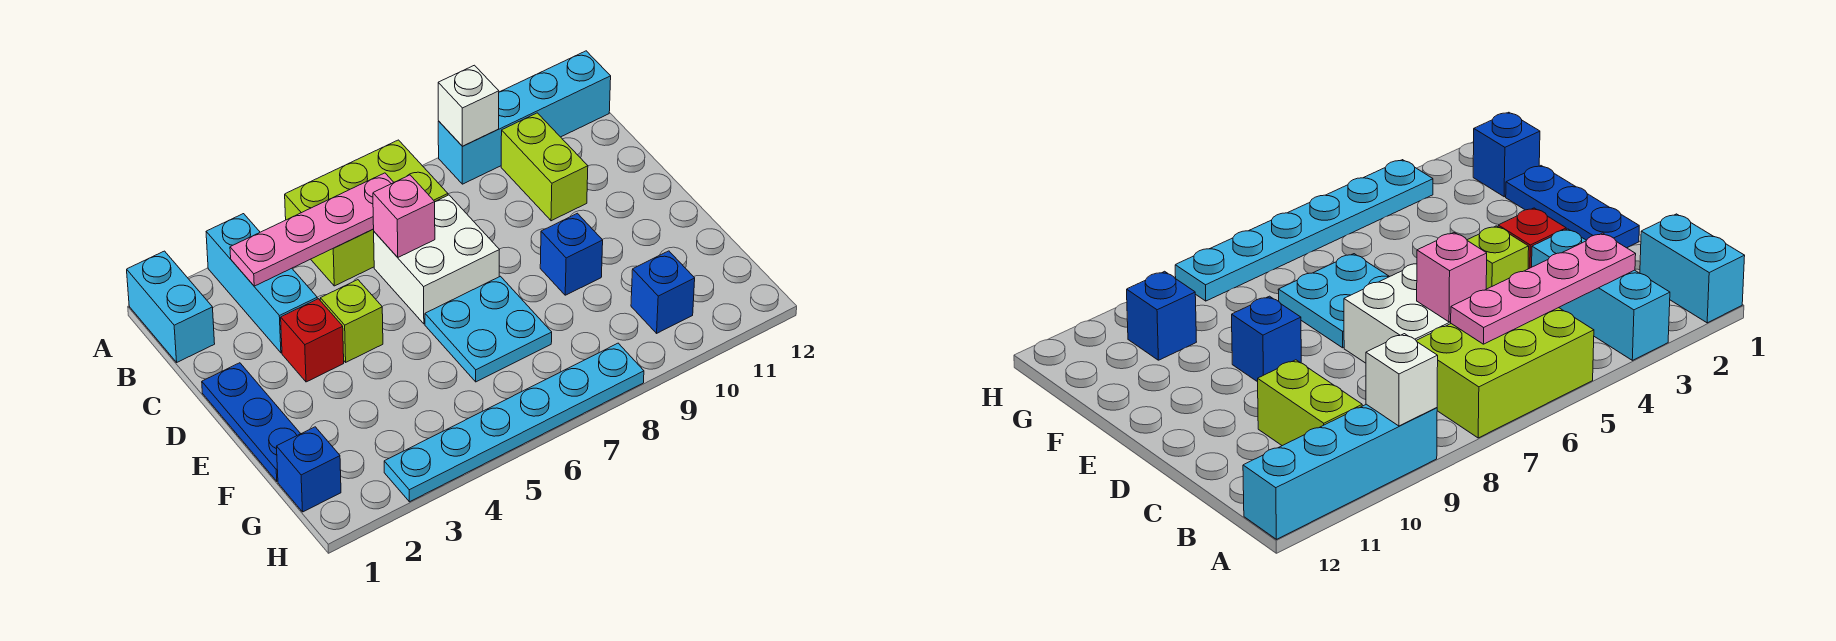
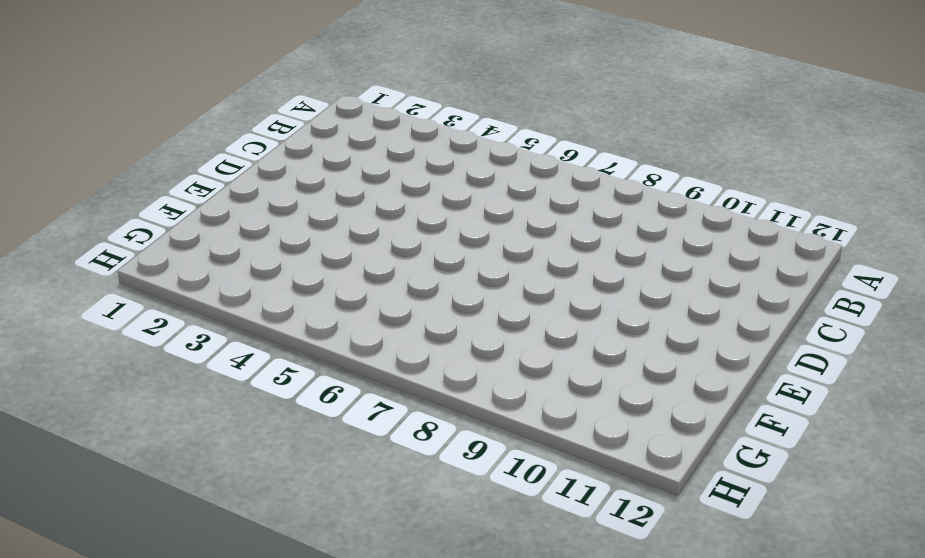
none -> cyan 1x2 brick [127,251,215,362]
none -> cyan 1x3 brick [206,214,317,353]
none -> lime 2x3 brick [285,140,448,286]

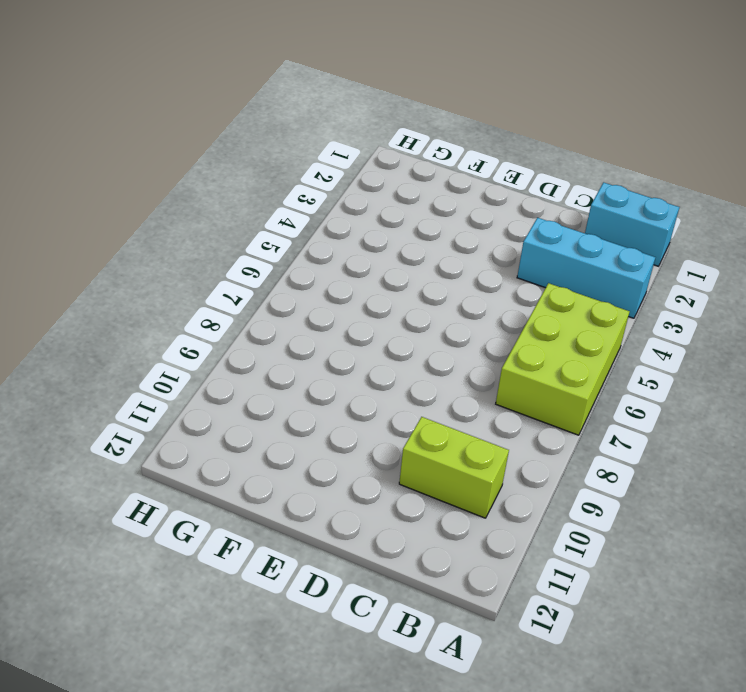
none -> cyan 1x4 brick [438,51,611,184]
none -> white 2x2 brick [374,195,499,324]
none -> blue 1x3 plate [202,363,300,481]

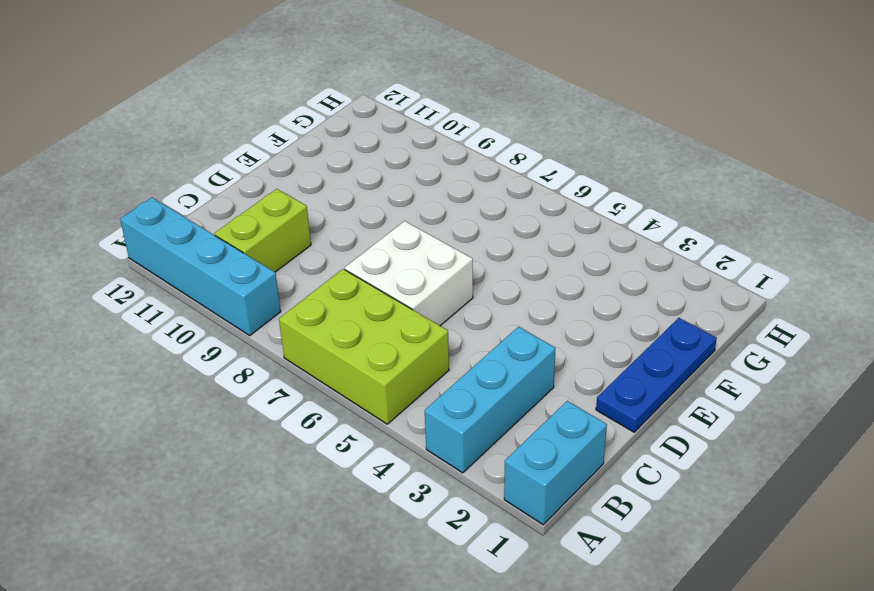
none -> red 1x1 brick [281,299,344,382]
none -> lime 1x1 brick [320,280,383,362]
none -> cyan 2x2 plate [425,276,552,382]

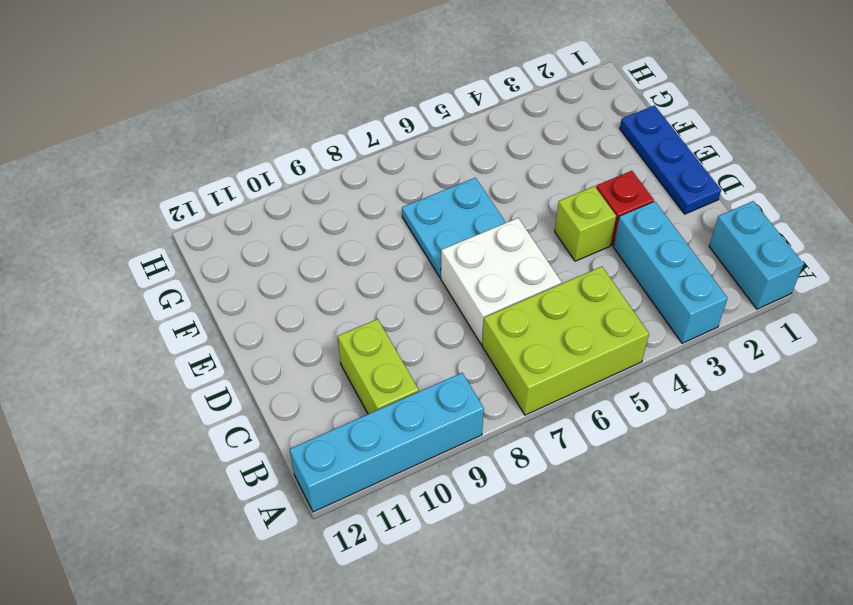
none -> blue 1x1 brick [540,213,603,295]
none -> blue 1x1 brick [277,427,341,512]
none -> blue 1x1 brick [631,251,695,333]

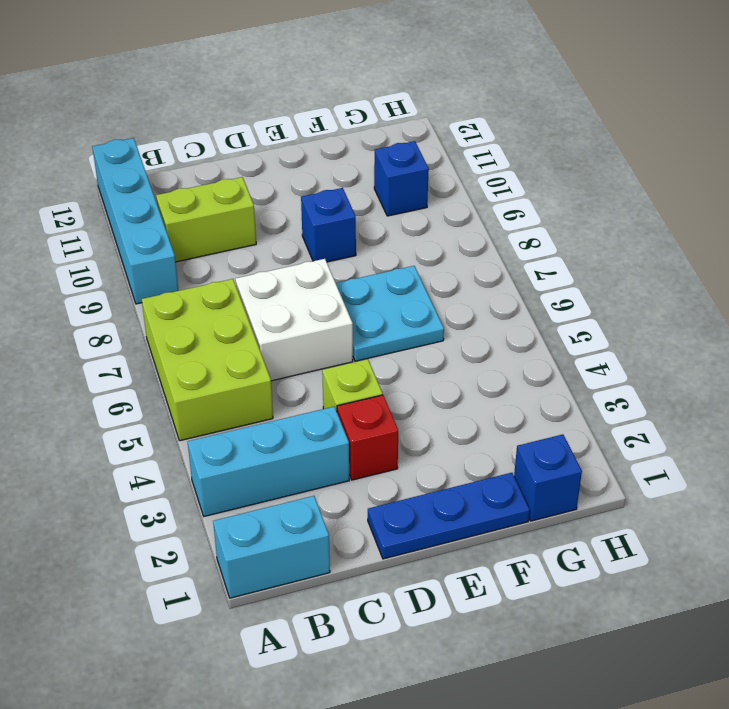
none -> cyan 1x6 plate [384,343,644,502]
none -> white 1x1 brick [438,65,499,146]
none -> pink 1x4 plate [230,173,394,286]

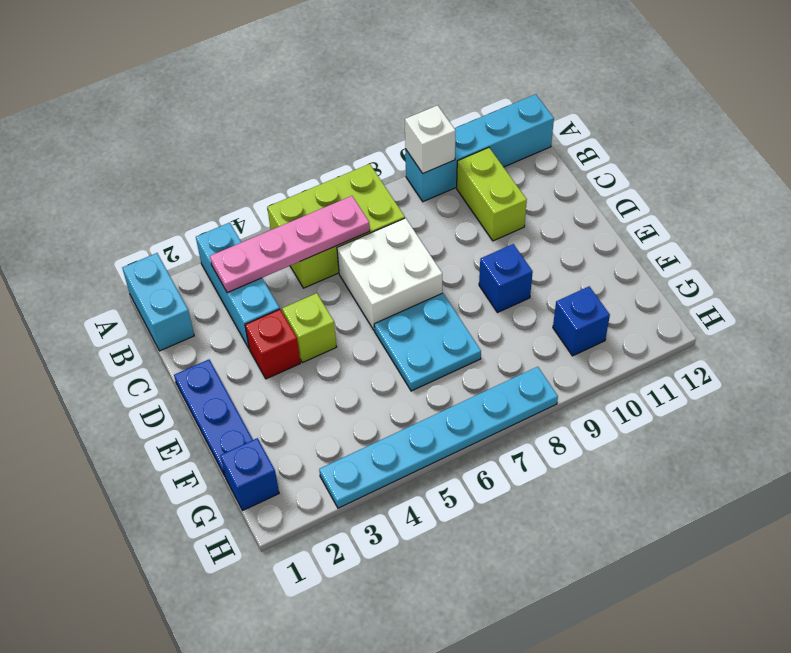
none -> pink 1x1 brick [373,175,435,257]

